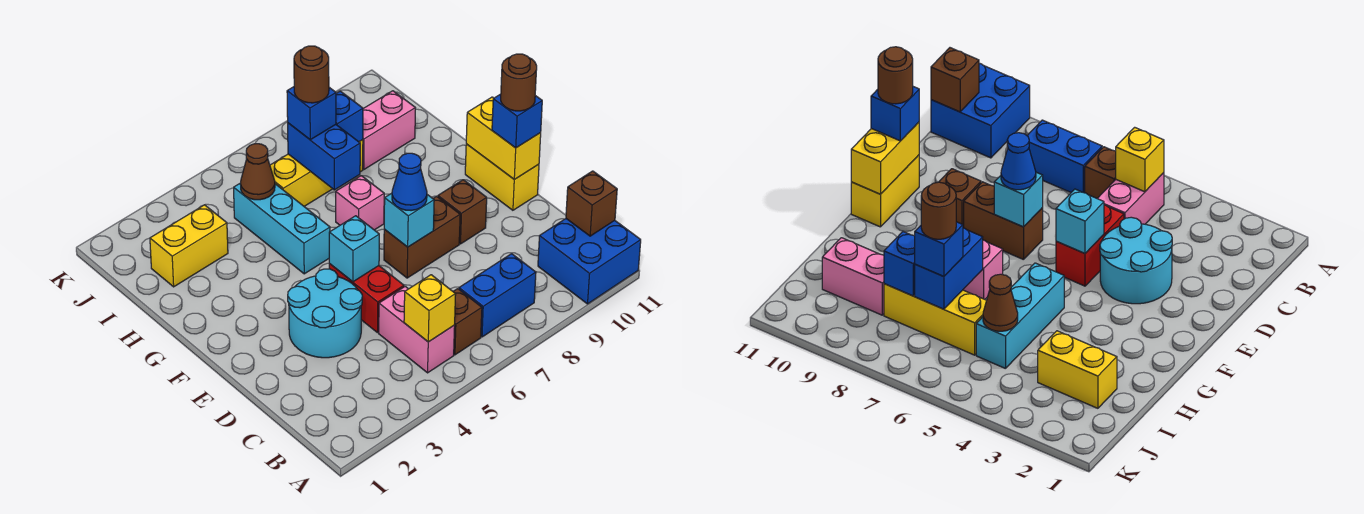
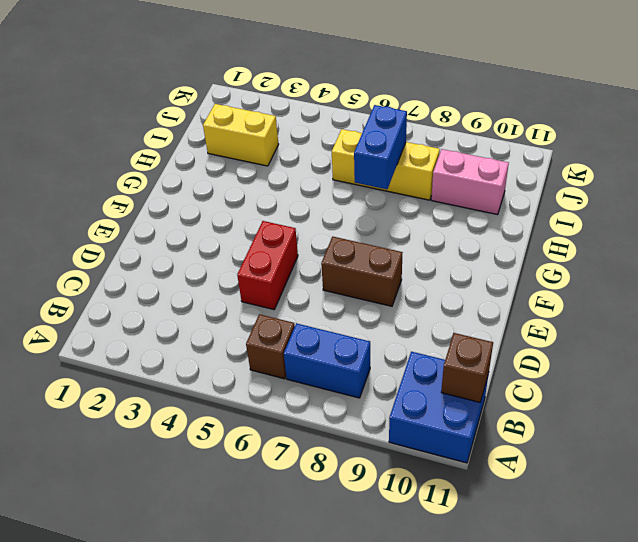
none -> pink 1x2 brick [379,286,455,373]
none -> cyan 2x2 round brick [288,269,362,358]
none -> brown 1x1 brick [438,180,487,244]

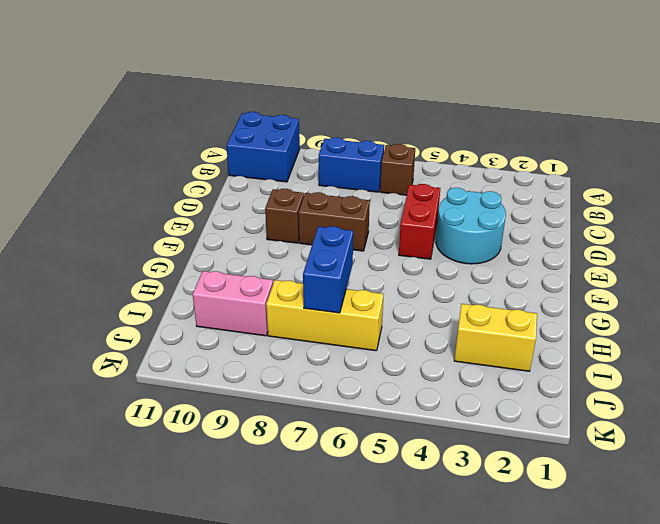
none -> pink 1x2 brick [379,286,455,373]
none -> yellow 1x2 brick [465,144,539,210]
none -> cyan 1x3 brick [234,183,330,274]

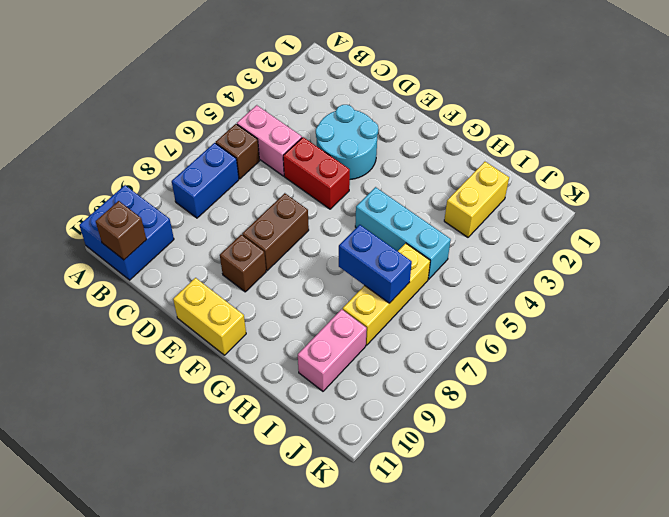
none -> pink 1x1 brick [336,176,384,230]
none -> yellow 1x1 brick [404,275,456,342]
none -> cyan 1x1 brick [329,216,379,282]

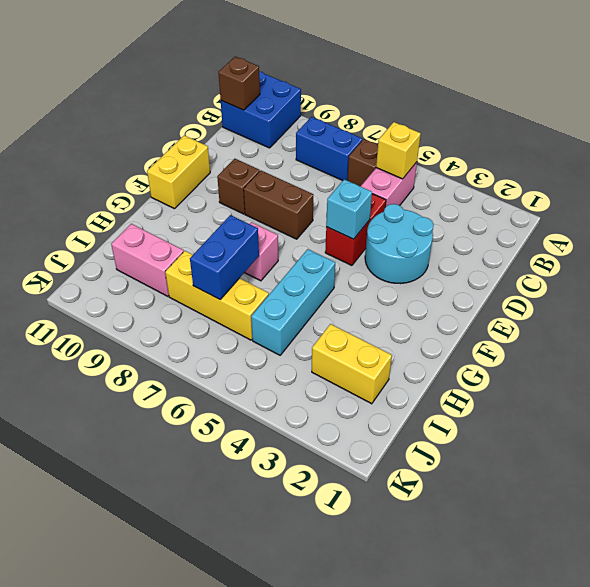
none -> cyan 1x1 brick [384,193,434,247]
none -> yellow 1x2 brick [466,97,541,179]
none -> brown 1x1 cone [241,144,275,200]

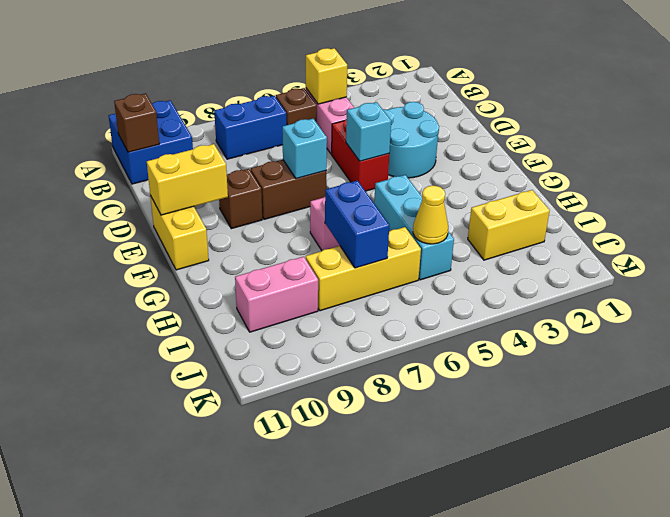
yellow 1x2 brick [147,144,228,215] -> yellow 1x2 brick turned to [466,97,541,179]
yellow 1x1 cone [413,186,448,244] -> brown 1x1 cone [241,144,275,200]
none -> blue 1x1 brick [336,91,363,142]
none -> blue 1x1 cone [392,153,427,211]
none -> blue 1x1 brick [492,94,542,148]

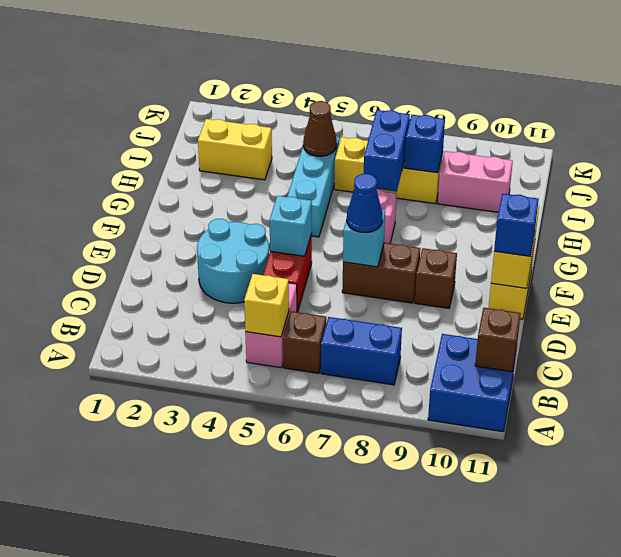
none -> blue 1x1 brick [287,87,336,140]
none -> brown 1x1 round brick [501,54,537,111]
none -> brown 1x1 round brick [294,46,329,103]

